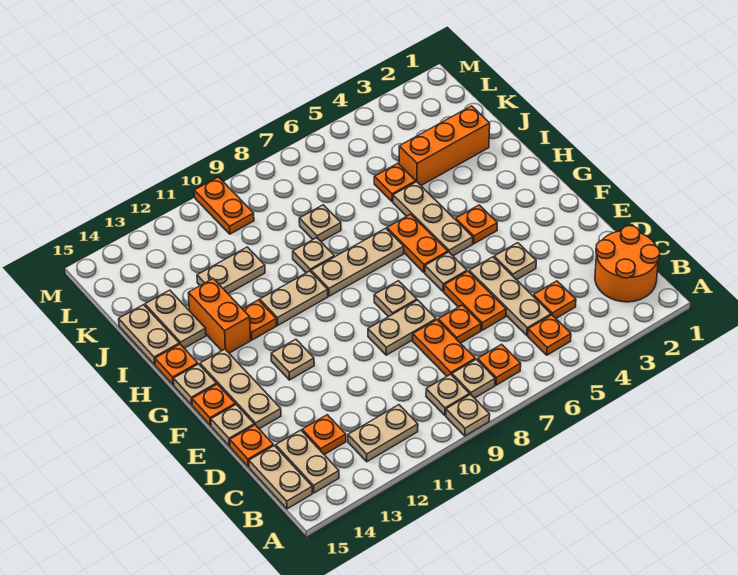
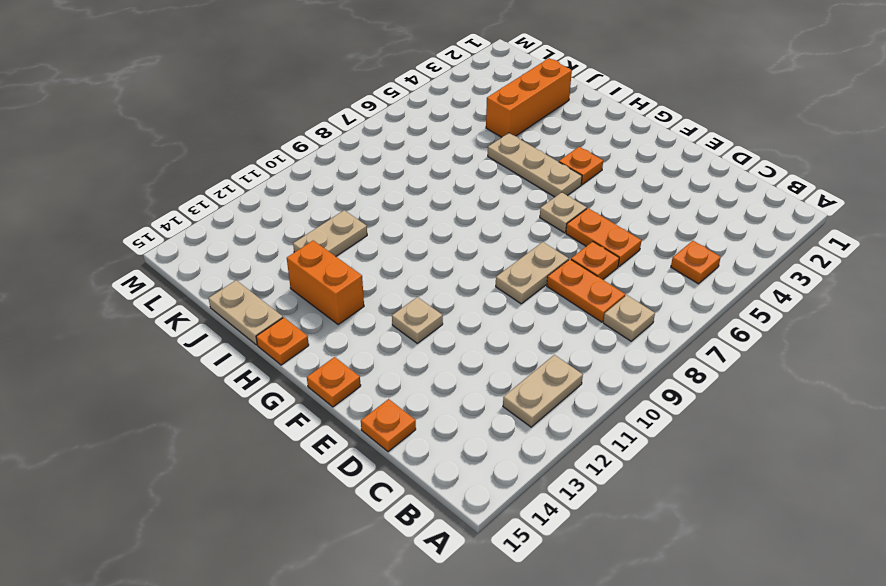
none -> tan 1x1 plate [446,394,490,436]
none -> orange 2x2 round brick [595,226,660,302]
none -> orange 1x1 plate [478,344,521,385]
none -> tan 1x1 plate [426,374,470,415]

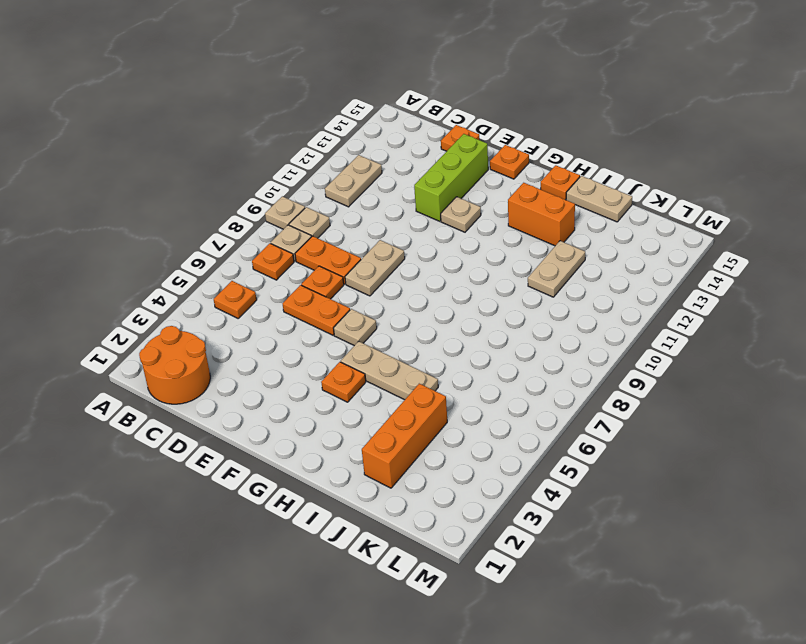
lime 1x3 brick [414,134,488,221] -> tan 1x3 plate [200,349,281,429]
none -> tan 1x2 plate [276,430,339,493]
none -> tan 1x2 plate [249,446,312,509]
none -> orange 1x1 plate [533,281,576,318]
none -> tan 1x3 plate [469,257,551,336]

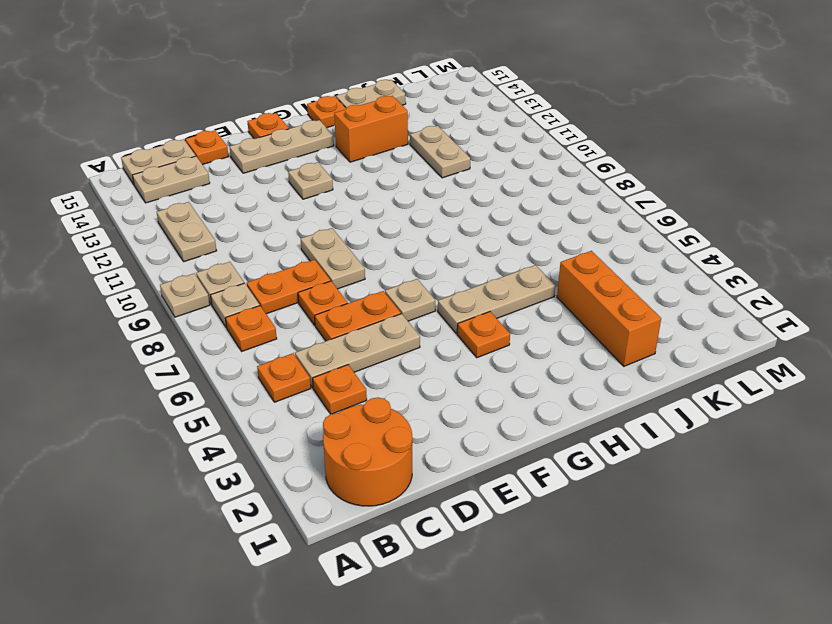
none -> orange 1x1 plate [302,415,346,455]
none -> tan 1x1 plate [494,243,536,280]
none -> tan 1x1 plate [211,405,254,446]
none -> tan 1x1 plate [374,281,417,317]

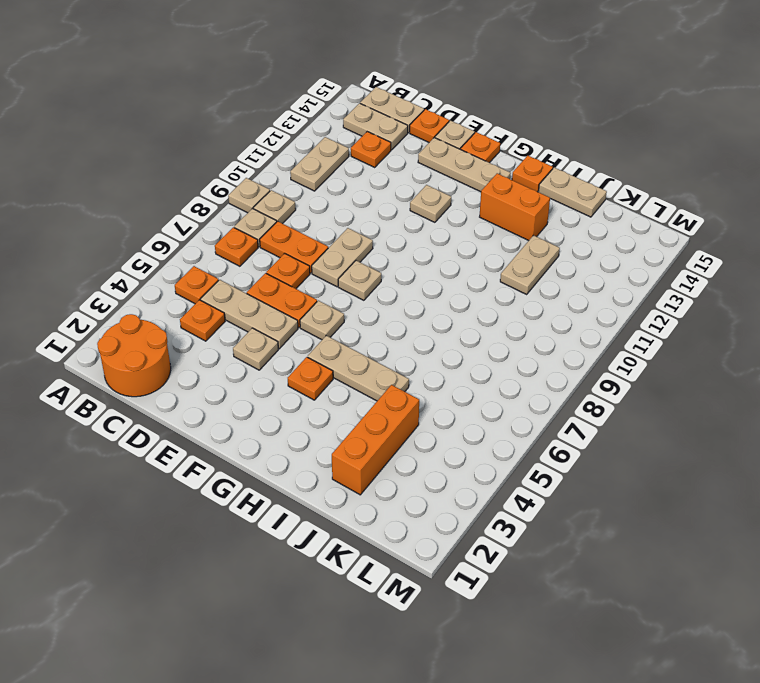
none -> orange 1x2 plate [387,214,448,272]
none -> tan 1x1 plate [174,364,216,405]
none -> tan 1x3 plate [311,228,404,296]
none -> tan 1x2 plate [260,271,328,325]

